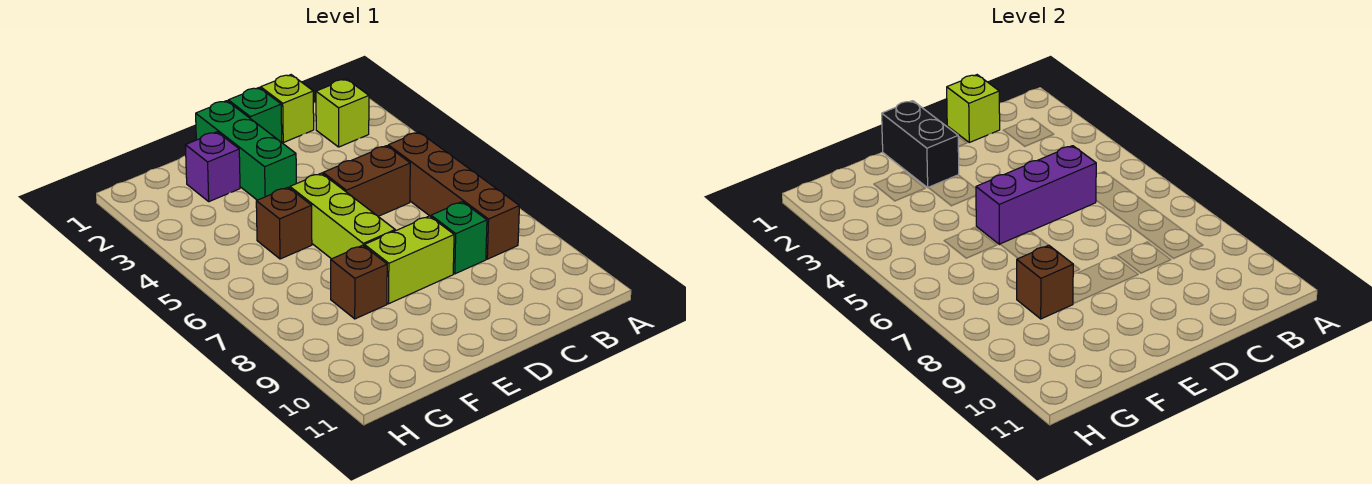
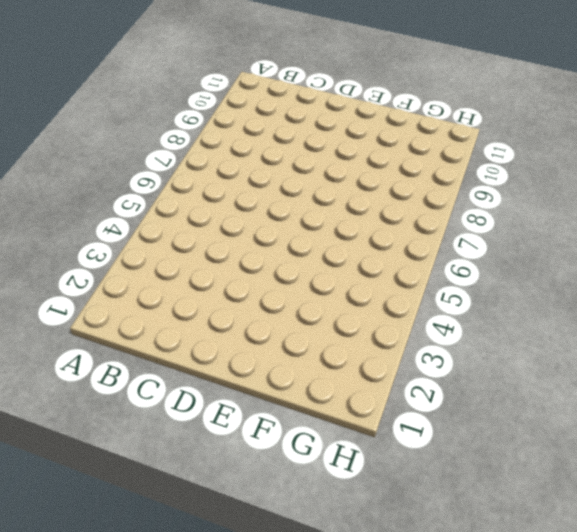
none -> lime 1x1 brick [316,79,369,147]
none -> brown 1x4 brick [388,132,519,259]
none -> lime 1x1 brick [261,75,314,142]

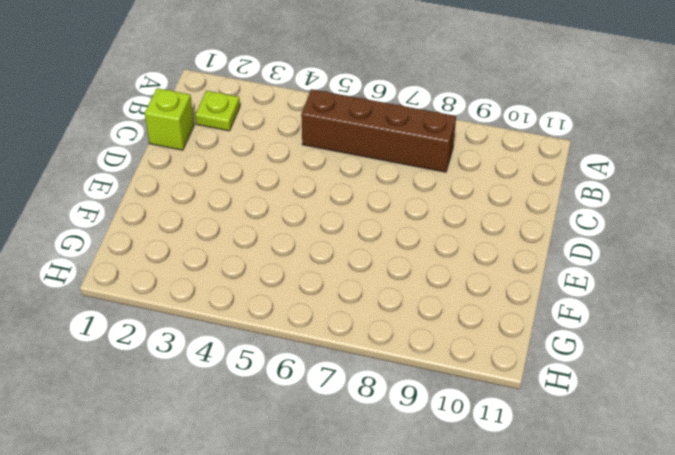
lime 1x1 plate [195,91,240,131] -> lime 1x1 brick [316,79,369,147]
none -> brown 1x2 brick [323,146,410,216]
none -> green 1x1 brick [431,202,487,274]
none -> green 1x1 brick [228,88,282,142]

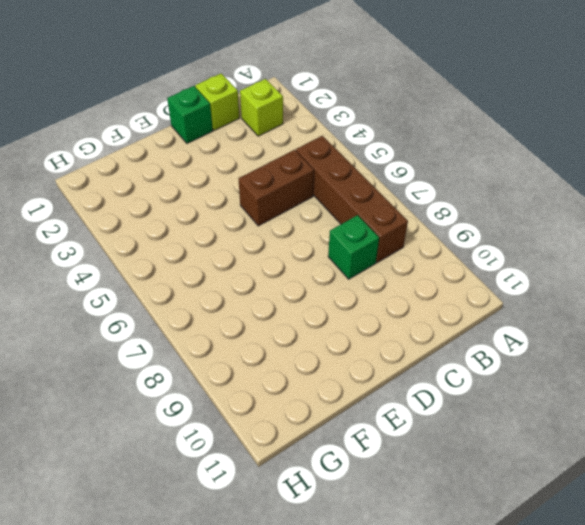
none -> lime 1x2 brick [365,216,454,304]
none -> green 1x3 brick [196,101,296,200]
none -> lime 1x3 brick [290,173,395,259]

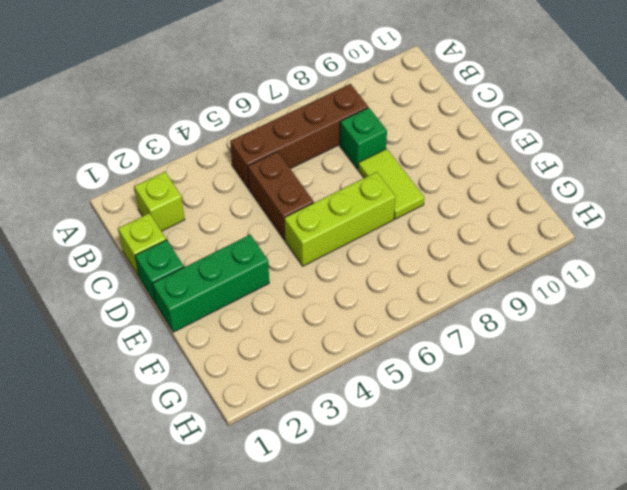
lime 1x2 tile [358,149,424,219] -> lime 1x2 brick [365,216,454,304]
none -> purple 1x1 brick [185,132,240,202]
none -> brown 1x1 brick [256,187,312,259]
none -> brown 1x1 brick [331,245,387,319]

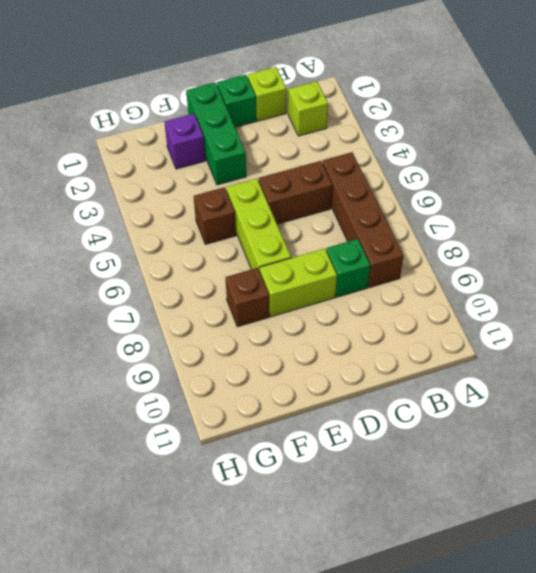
none -> lime 1x1 brick [947,75,1000,142]
none -> purple 1x3 brick [976,146,1096,244]
none -> black 1x2 brick [882,101,959,188]

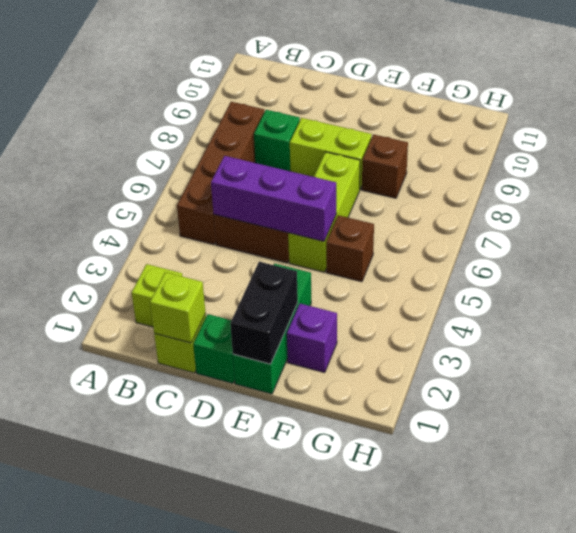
none -> brown 1x1 brick [1017,245,1073,319]

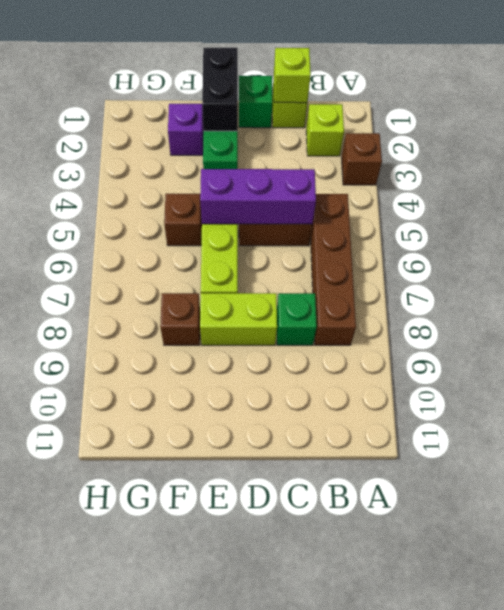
brown 1x1 brick [341,133,382,185] -> brown 1x1 brick moved to [1017,245,1073,319]

